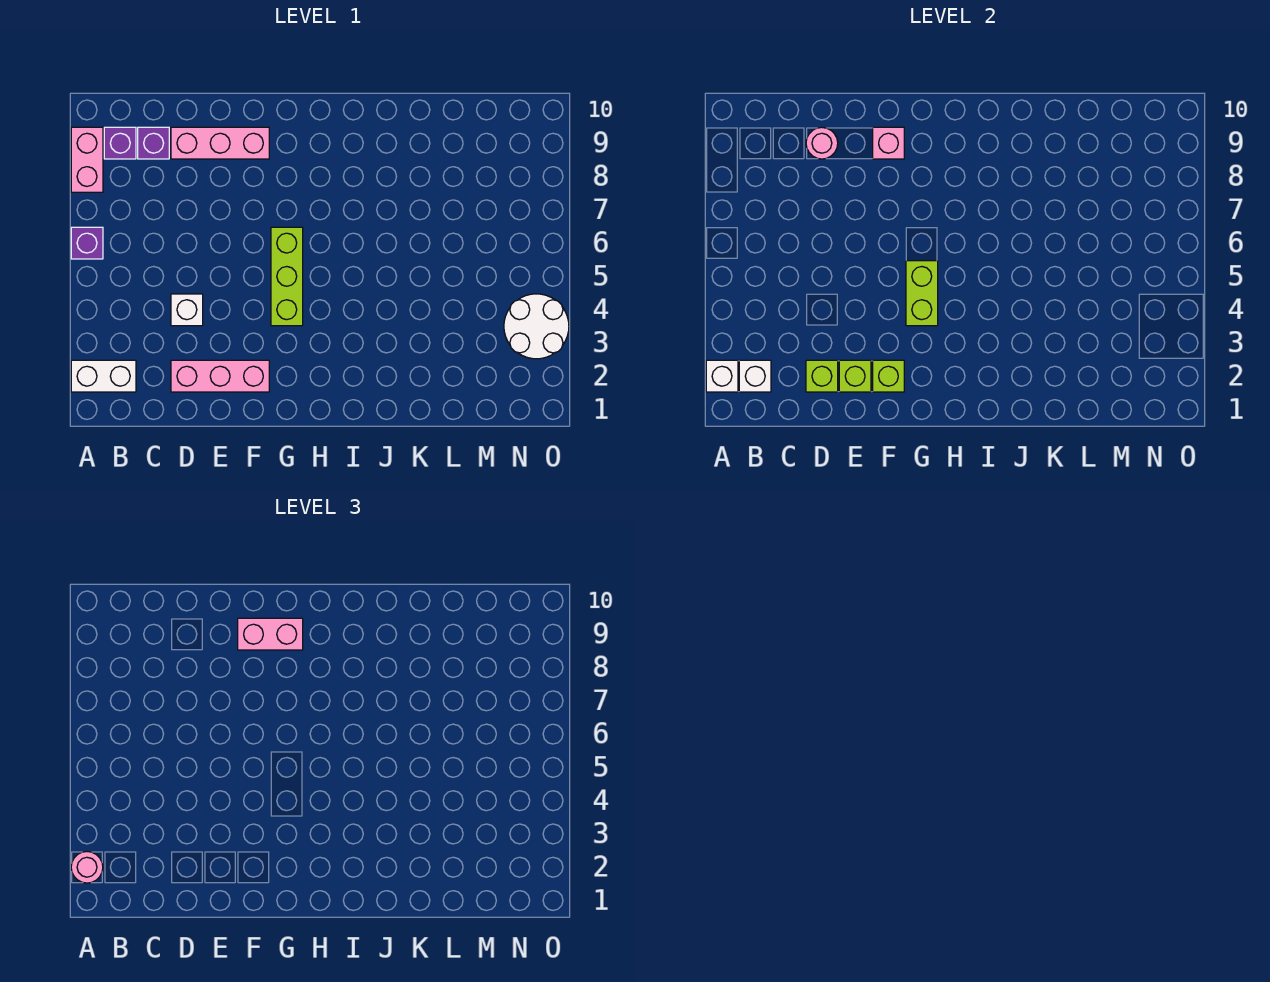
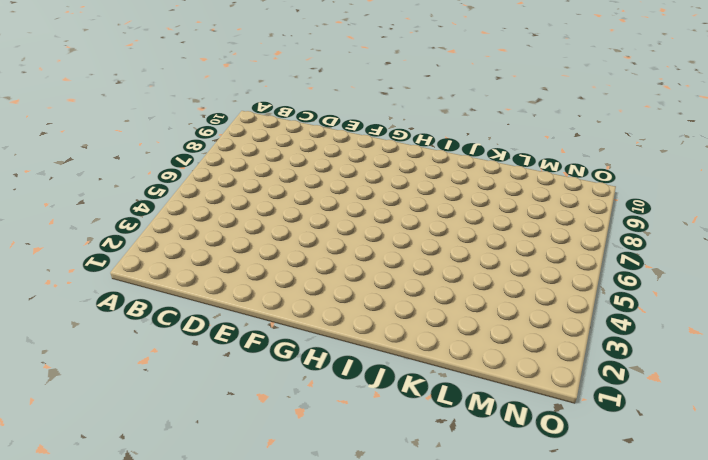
none -> white 1x2 brick [71,360,136,392]
none -> purple 1x1 brick [71,227,103,259]
none -> pink 1x2 brick [71,127,103,192]

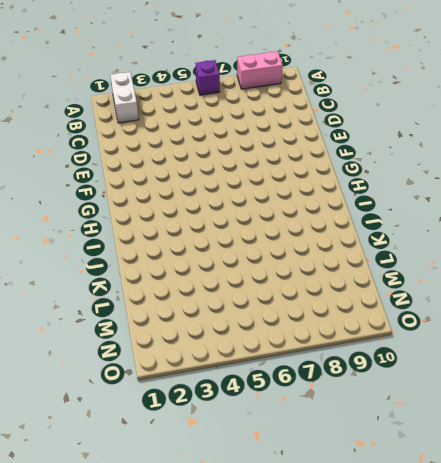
none -> purple 1x1 brick [104,127,136,159]
none -> purple 1x1 brick [138,127,169,159]
none -> pink 1x3 brick [171,360,269,392]

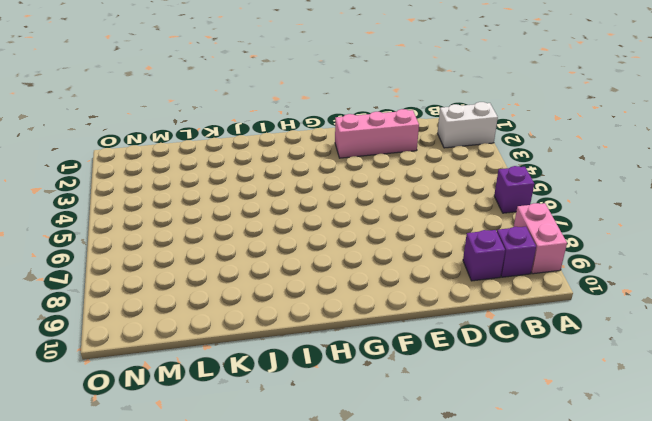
none -> white 1x1 brick [171,294,203,326]
none -> pink 1x3 brick [171,127,269,159]
none -> lime 1x3 brick [271,227,303,326]

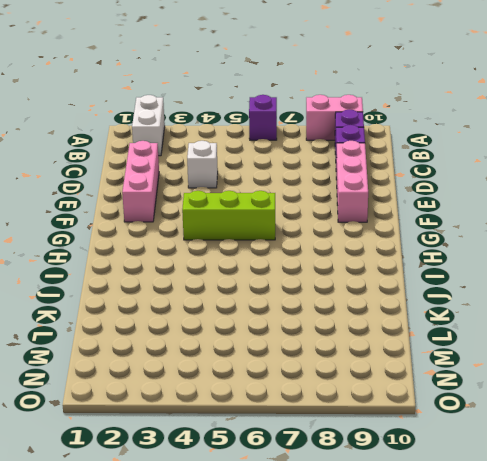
none -> white 2x2 round brick [504,294,569,359]
none -> white 1x1 brick [706,360,738,392]
none -> white 1x1 brick [739,360,771,392]

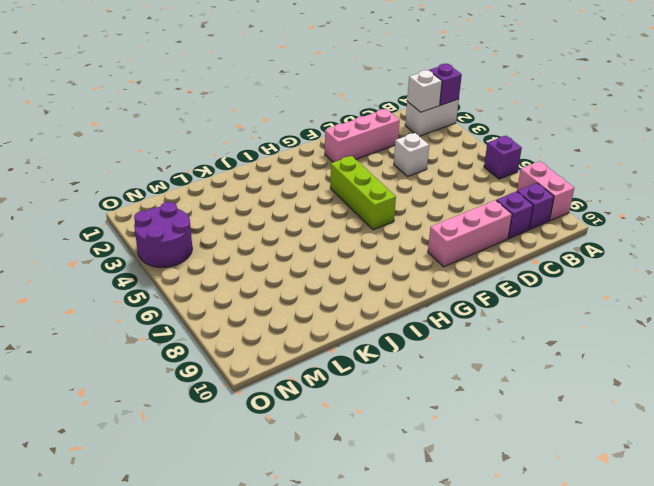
purple 1x1 brick [429,64,462,105] -> white 1x1 brick [706,360,738,392]
purple 2x2 round brick [134,202,192,267] -> white 2x2 round brick [504,294,569,359]
none -> lime 1x1 brick [806,360,838,392]
none -> pink 1x1 round brick [806,127,838,159]
none -> lime 1x1 brick [839,360,871,392]

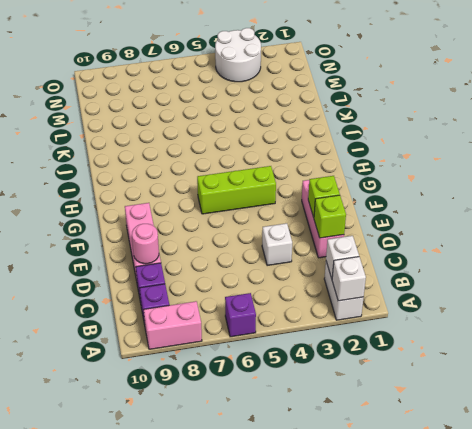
none -> lime 1x1 brick [873,360,904,392]
none -> pink 1x1 brick [873,127,904,159]
none -> lime 1x2 brick [906,261,938,326]

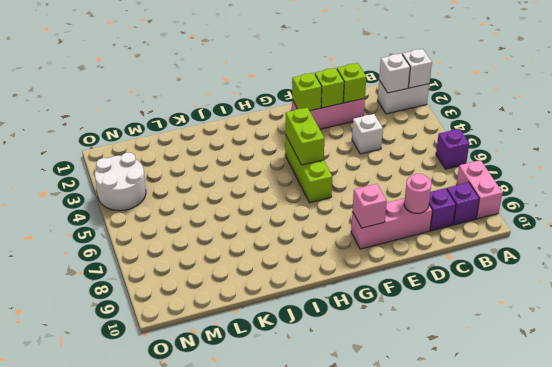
none -> pink 1x1 round brick [71,852,103,883]
none -> pink 1x2 brick [238,618,303,650]

